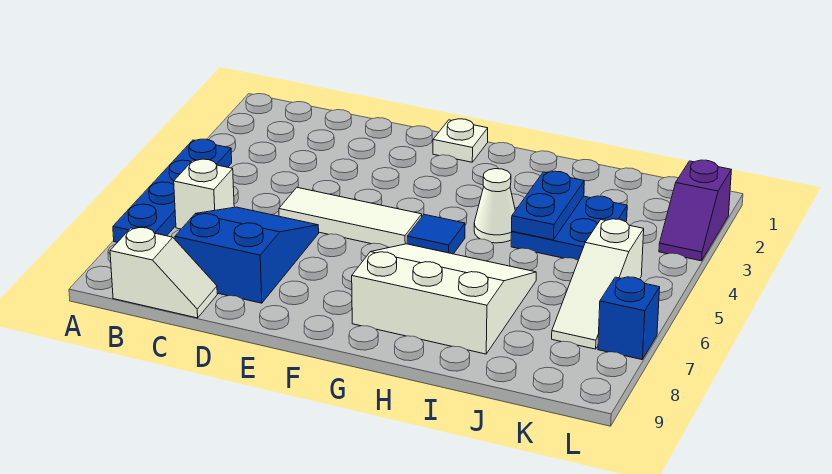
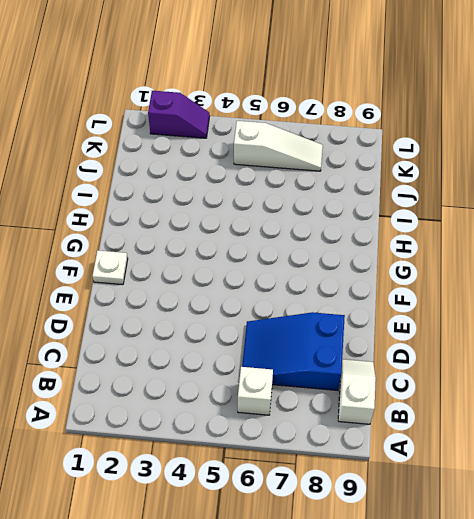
none -> blue 1x4 plate [113,139,232,242]
none -> white 1x3 tile [279,188,422,248]
none -> blue 1x1 tile [407,214,465,254]

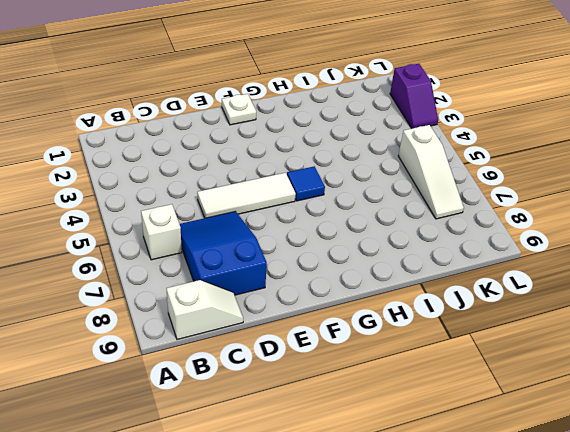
none -> blue 1x4 plate [113,139,232,242]
none -> white 3x3 slope [352,244,536,354]
none -> white 1x1 cone [474,169,515,243]

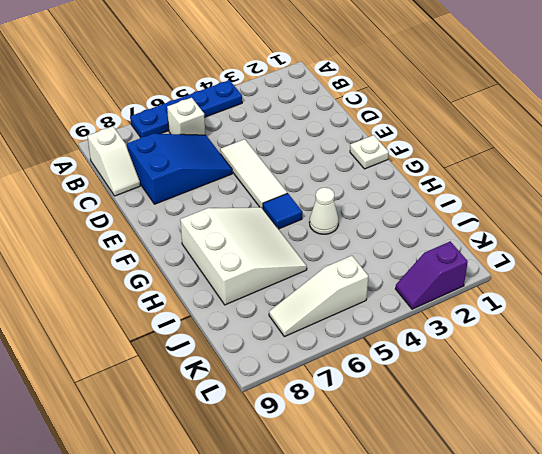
none -> blue 2x2 plate [511,196,627,260]
none -> blue 1x1 brick [598,277,660,360]
none -> blue 1x2 plate [512,171,584,240]

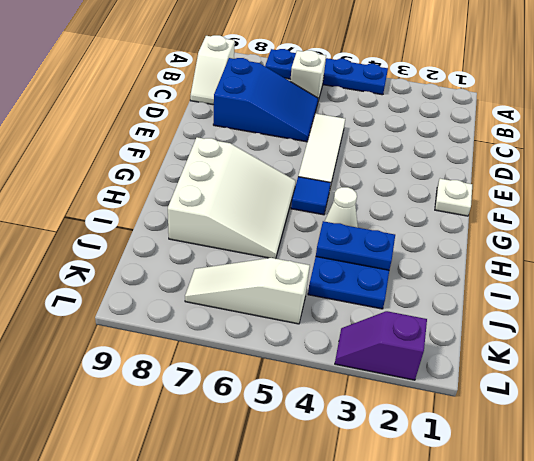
none -> blue 1x1 brick [598,277,660,360]

